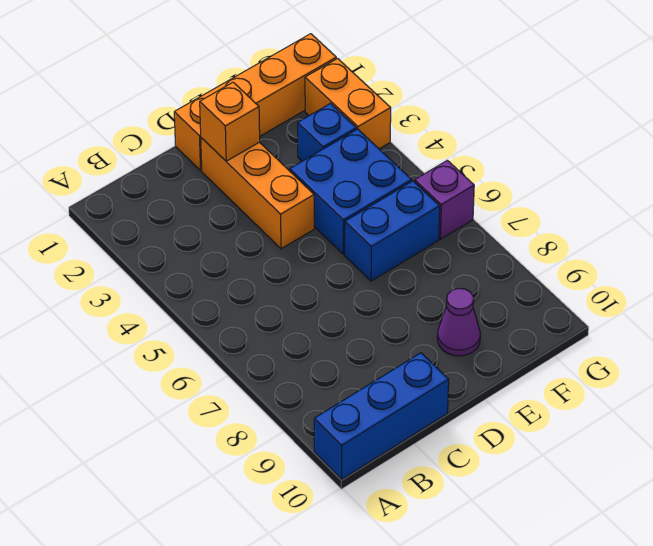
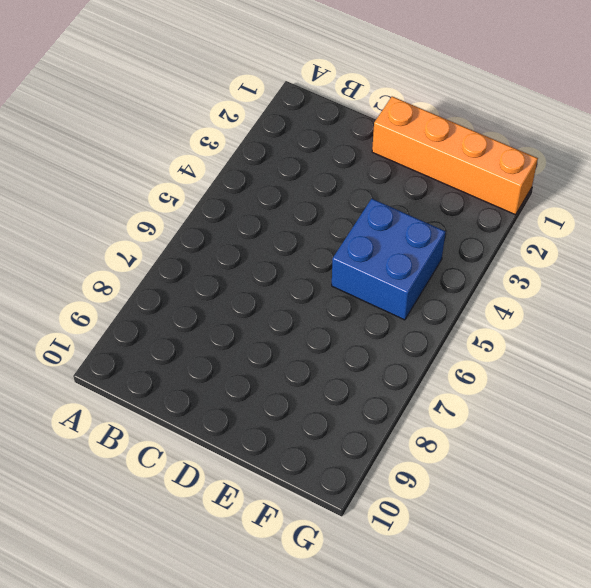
none -> blue 1x3 brick [314,353,449,479]
none -> orange 1x3 brick [201,138,314,249]

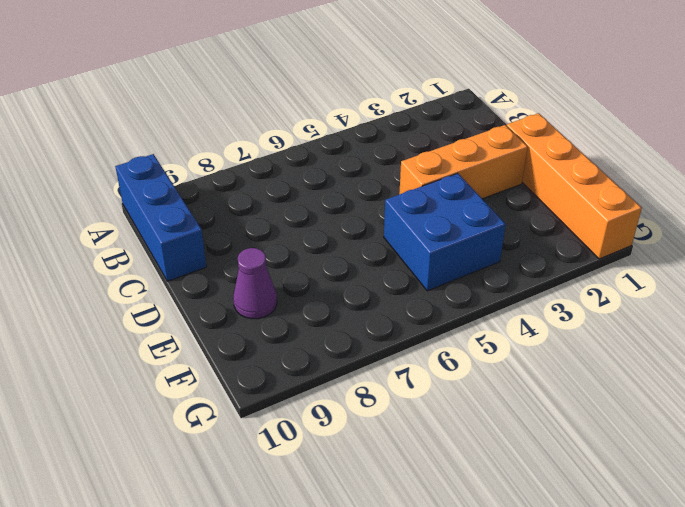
none -> blue 1x2 brick [345,181,440,281]
none -> blue 1x1 brick [298,104,356,161]

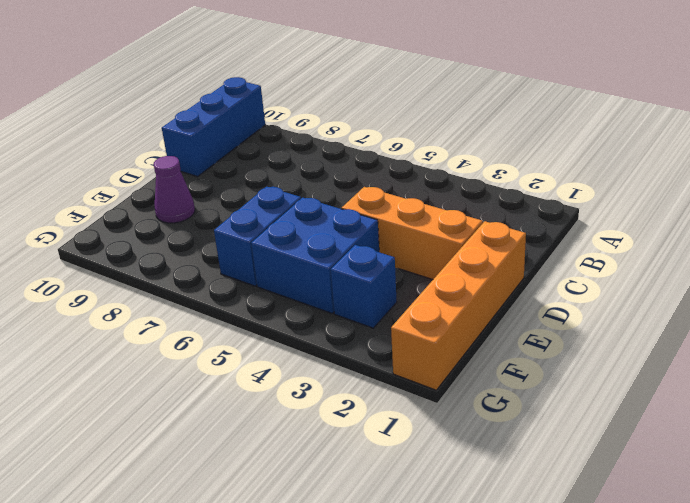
none -> orange 1x2 brick [305,59,391,149]
none -> purple 1x1 brick [415,160,474,239]

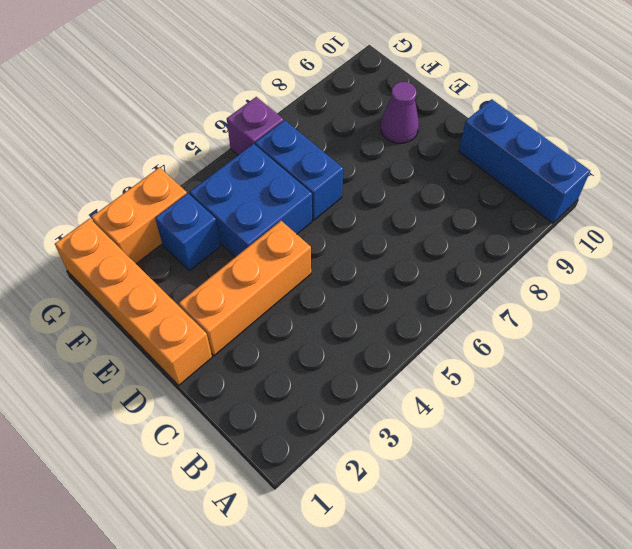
none -> orange 1x1 brick [200,82,260,161]

